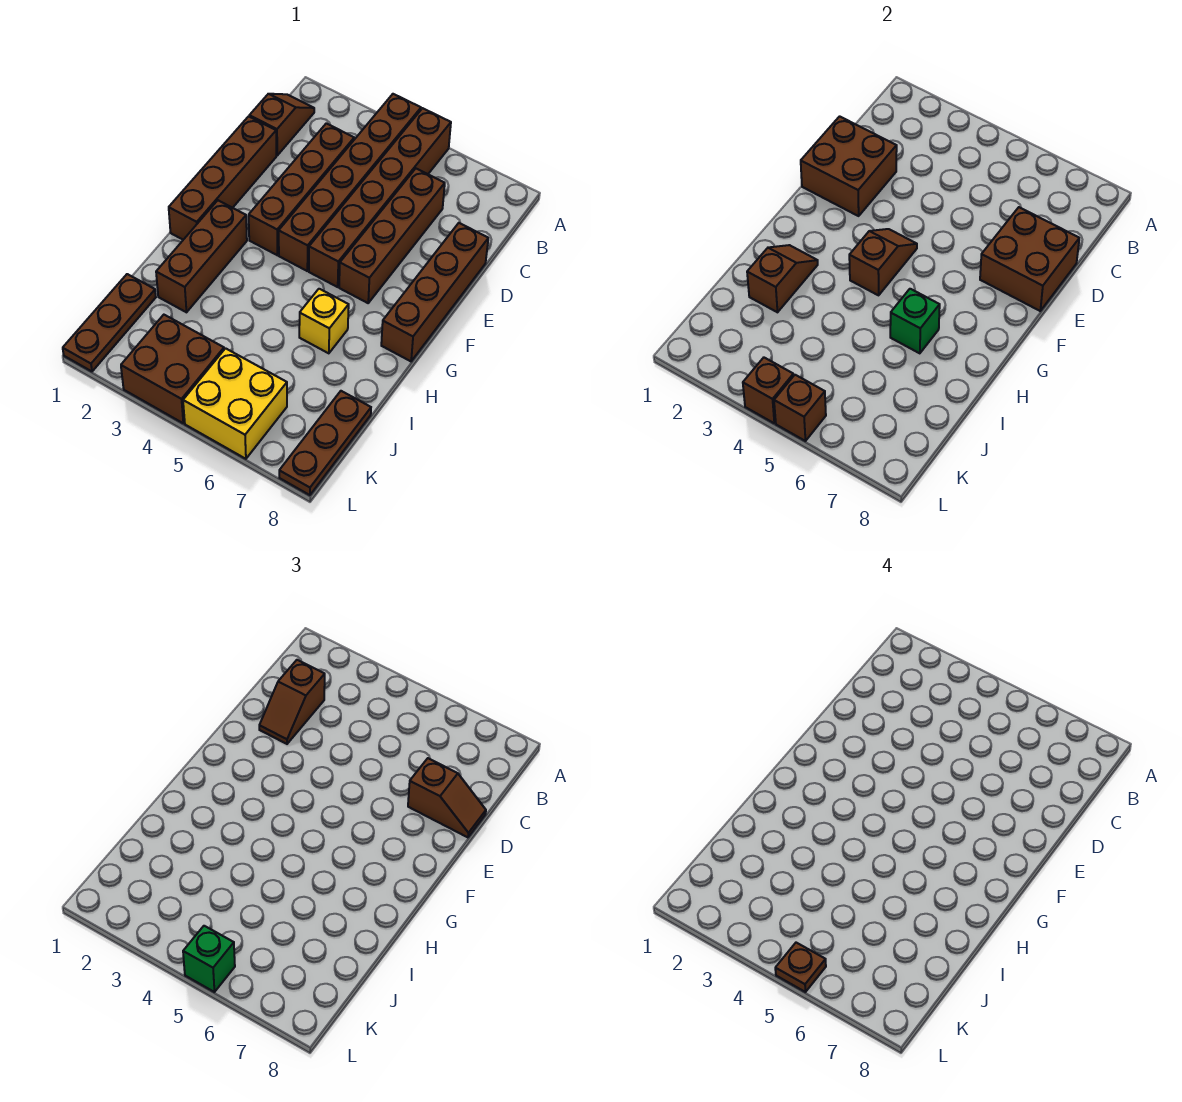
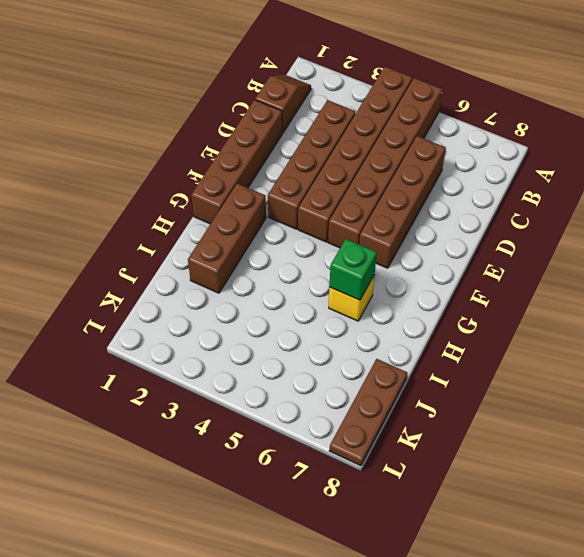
none -> brown 1x4 brick [381,223,488,361]
none -> brown 1x3 plate [63,274,156,371]
none -> brown 2x2 brick [121,315,224,423]

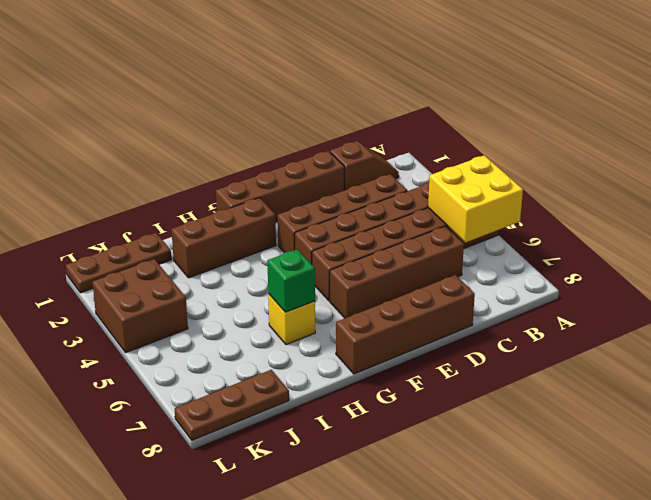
yellow 2x2 brick [428,155,523,242] -> yellow 2x2 brick moved to [183,348,287,459]
none -> brown 2x2 brick [801,116,897,216]
none -> brown 2x2 brick [980,207,1079,311]
none -> brown 1x2 slope [849,229,917,295]

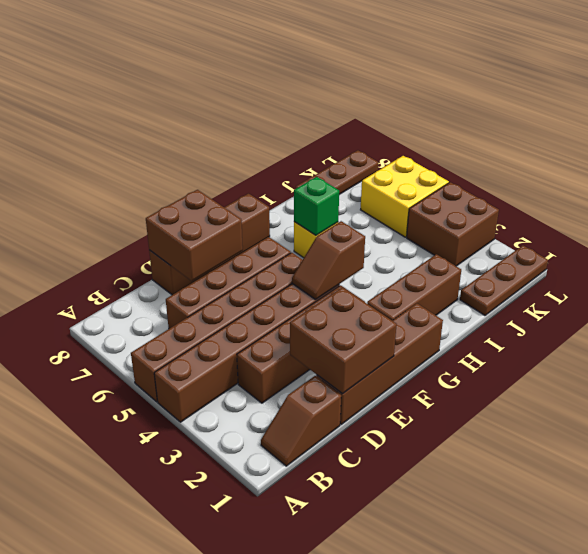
none -> brown 1x2 slope [747,245,818,312]
none -> brown 1x1 brick [743,358,794,423]
none -> brown 1x1 brick [774,375,826,441]

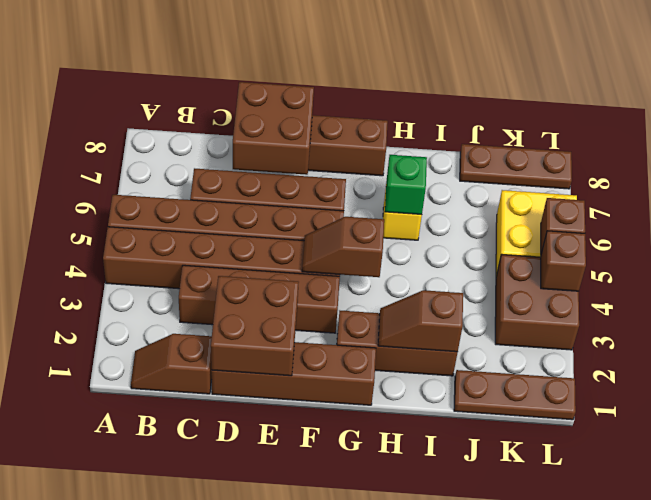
none -> brown 1x2 slope [259,660,325,744]
none -> brown 1x2 slope [408,758,486,837]
none -> green 1x1 brick [183,926,235,992]

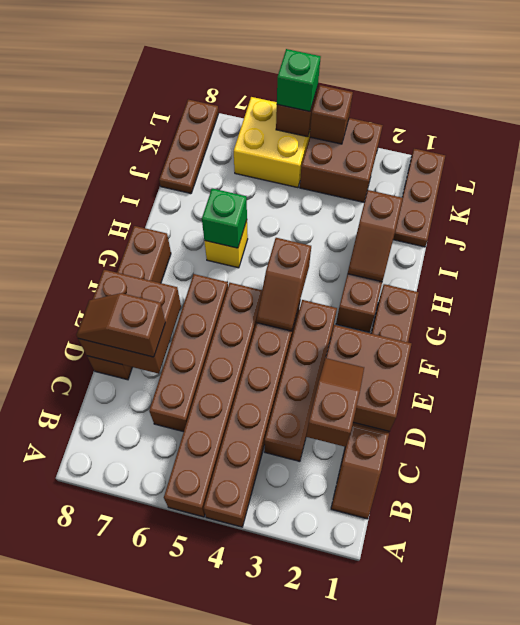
none -> brown 1x1 plate [775,943,826,992]

